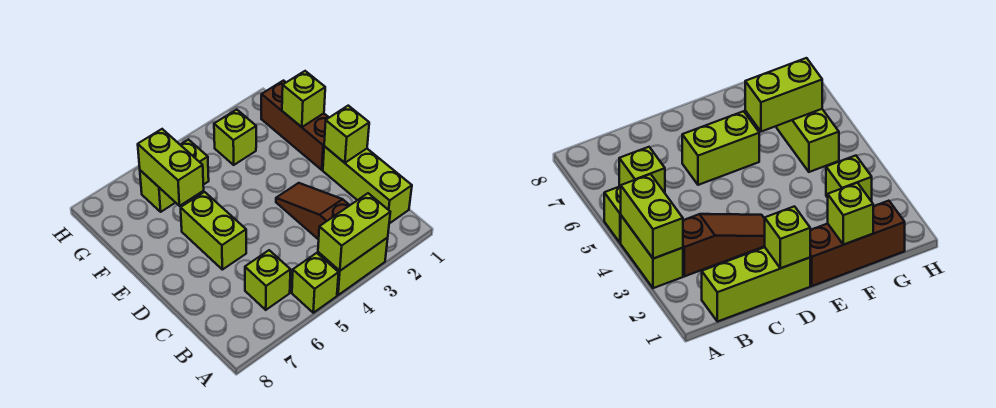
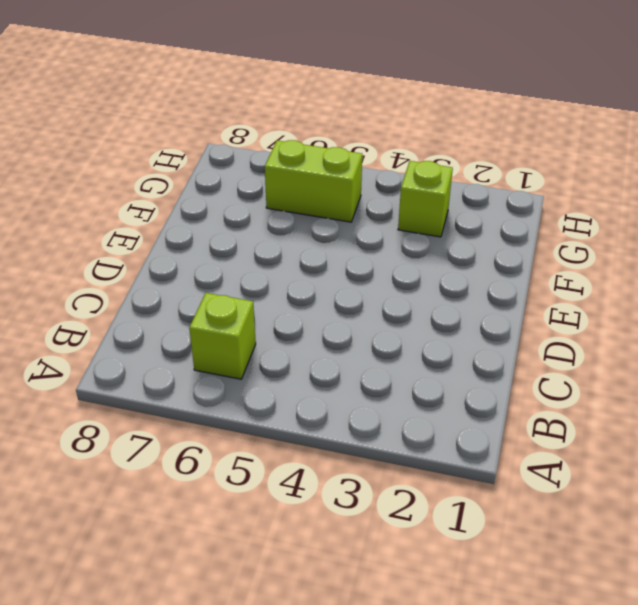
none -> lime 1x2 brick [318,238,388,295]
none -> lime 1x1 brick [292,253,339,313]
none -> lime 1x3 brick [323,146,412,224]

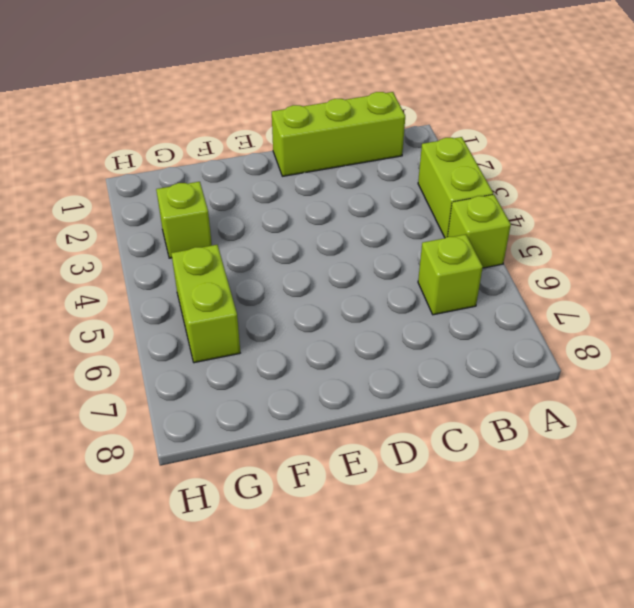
none -> brown 1x3 slope [276,183,350,240]
none -> lime 1x2 brick [181,192,246,270]
none -> brown 1x3 brick [261,81,329,170]

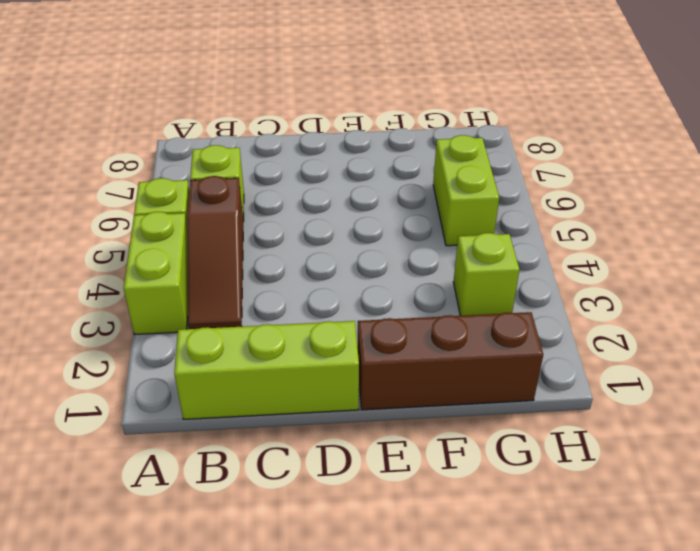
brown 1x3 slope [187,176,243,329] -> brown 1x3 slope turned to [276,183,350,240]
none -> lime 1x2 brick [181,192,246,270]
none -> lime 1x2 brick [318,193,390,271]
none -> lime 1x1 brick [324,106,369,163]

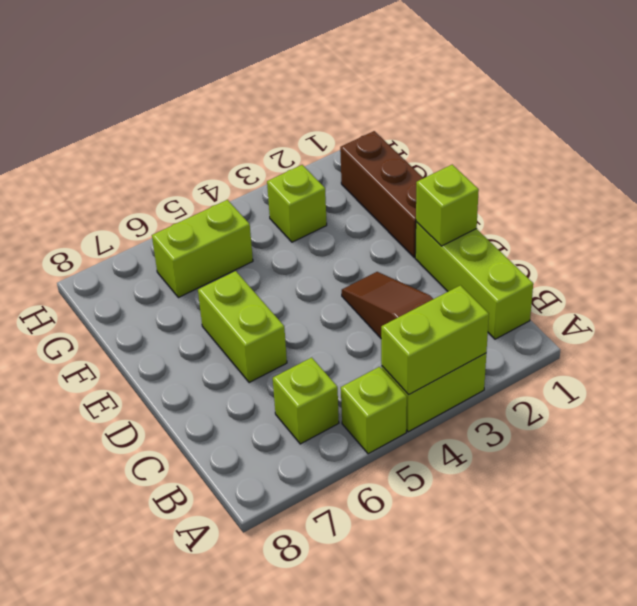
none -> lime 1x1 brick [282,71,325,127]
none -> lime 1x2 brick [138,129,204,206]

